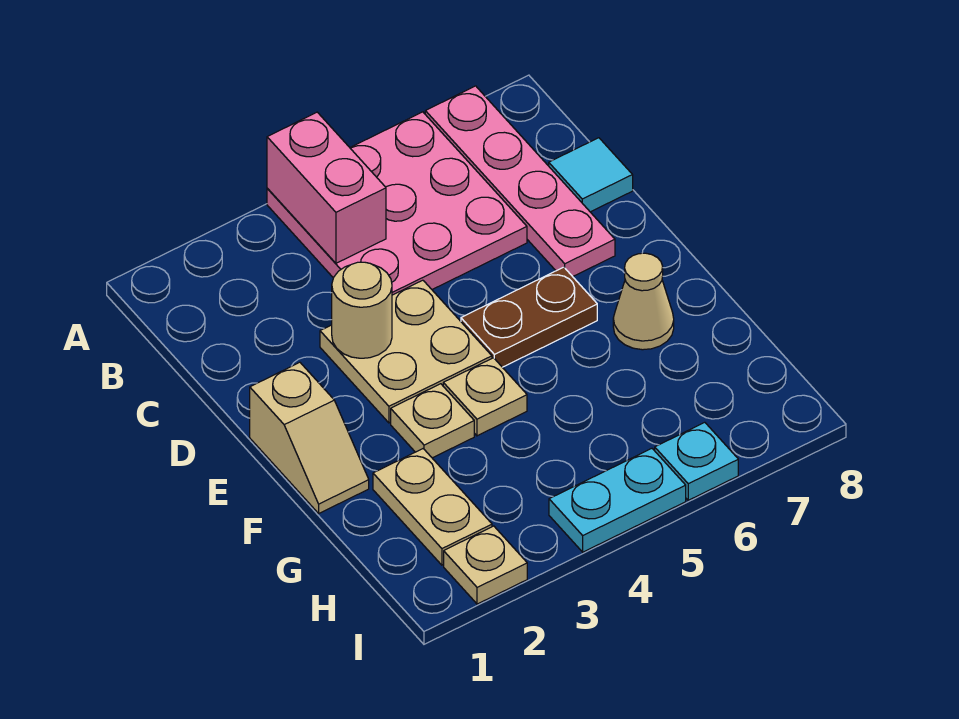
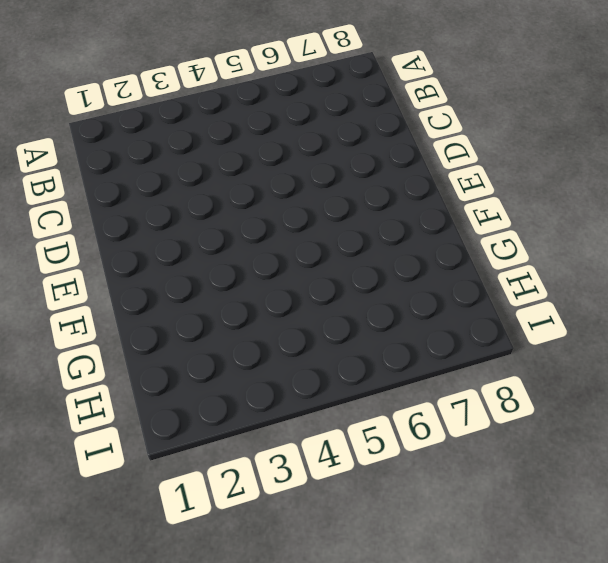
none -> pink 3x3 plate [267,112,527,295]
none -> pink 1x4 plate [425,86,615,277]
none -> cyan 1x1 tile [549,138,633,212]

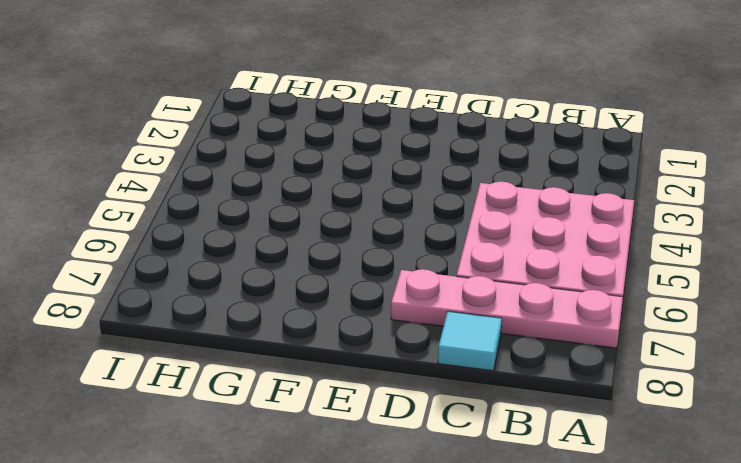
none -> tan 2x2 plate [320,280,492,423]
none -> tan 1x2 slope [250,362,369,513]
none -> brown 1x2 plate [461,267,597,367]

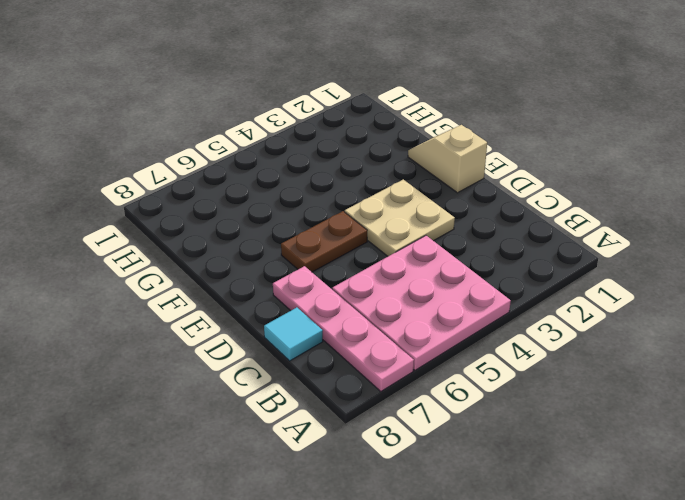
none -> tan 1x1 plate [391,384,474,458]
none -> tan 1x1 plate [443,358,527,436]
none -> tan 1x1 cone [613,253,674,350]

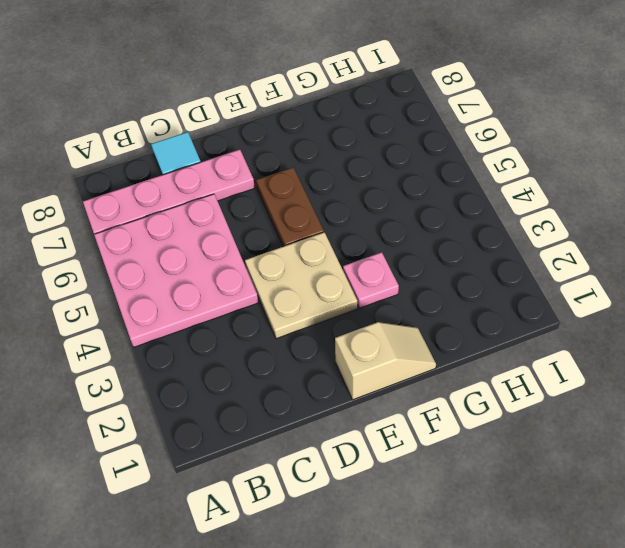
pink 1x1 plate [343,252,399,308] -> tan 1x1 plate [391,384,474,458]
none -> tan 1x1 plate [443,358,527,436]
none -> tan 1x1 cone [613,253,674,350]
none -> tan 1x2 plate [373,449,492,565]

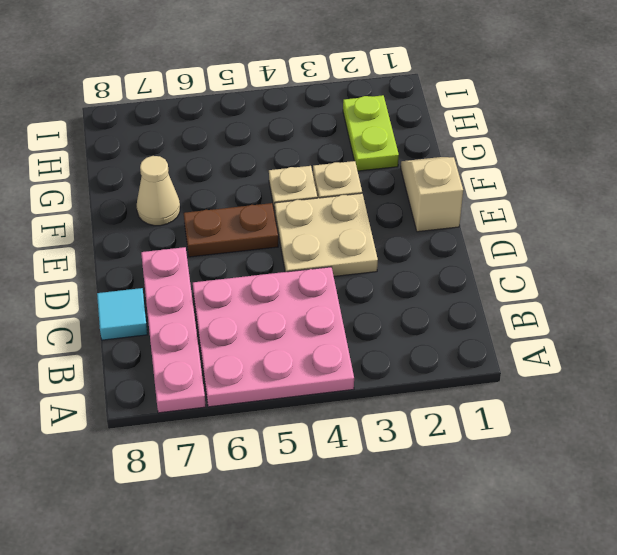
lime 1x2 plate [343,95,399,171] -> tan 1x2 plate [373,449,492,565]
none -> tan 1x1 plate [444,526,527,604]
none -> cyan 1x2 plate [549,449,686,552]
none -> cyan 1x1 plate [655,422,738,500]

